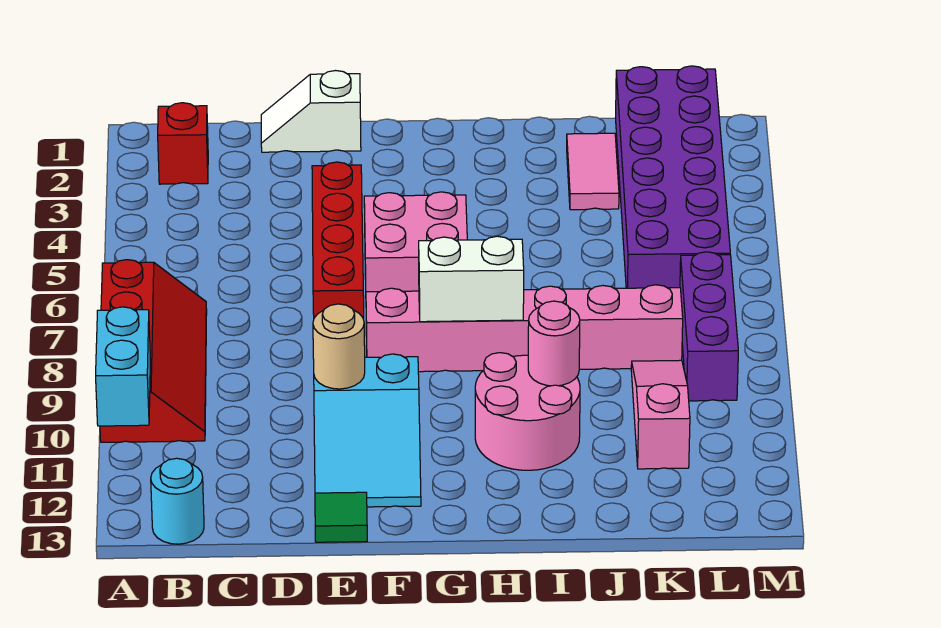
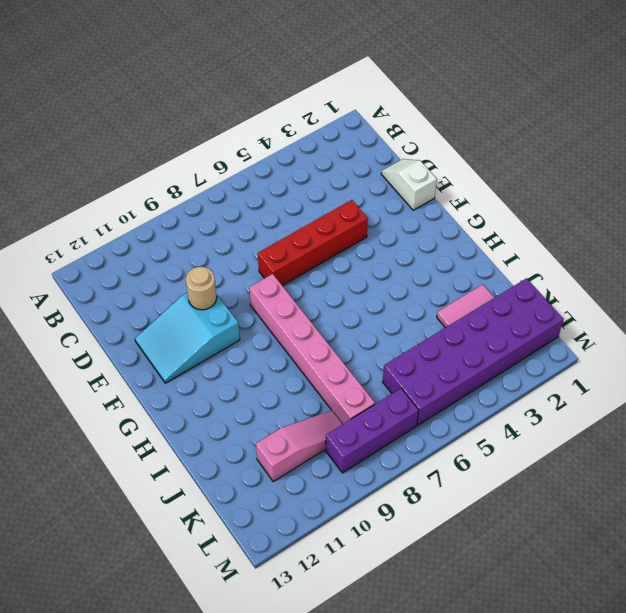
none -> red 2x4 slope [100,260,207,442]
none -> red 1x1 brick [158,103,208,184]
none -> cyan 1x1 round brick [151,458,204,544]

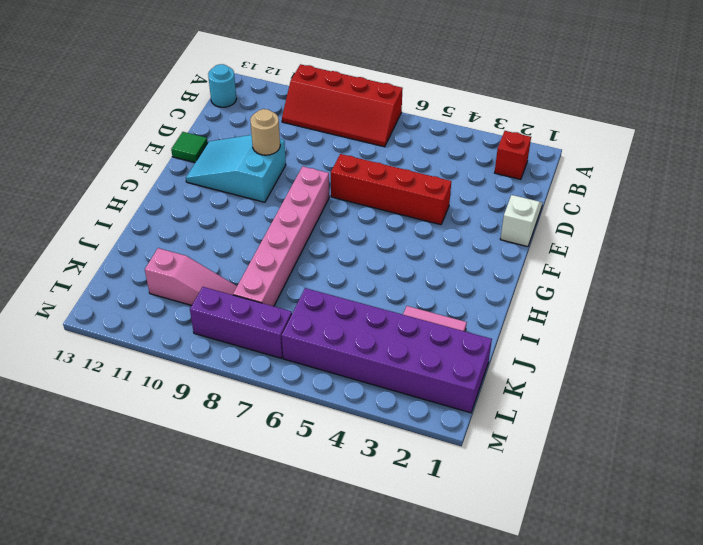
none -> pink 2x2 brick [364,192,467,292]
none -> pink 2x2 round brick [475,353,580,470]
none -> cyan 1x2 brick [96,307,150,426]

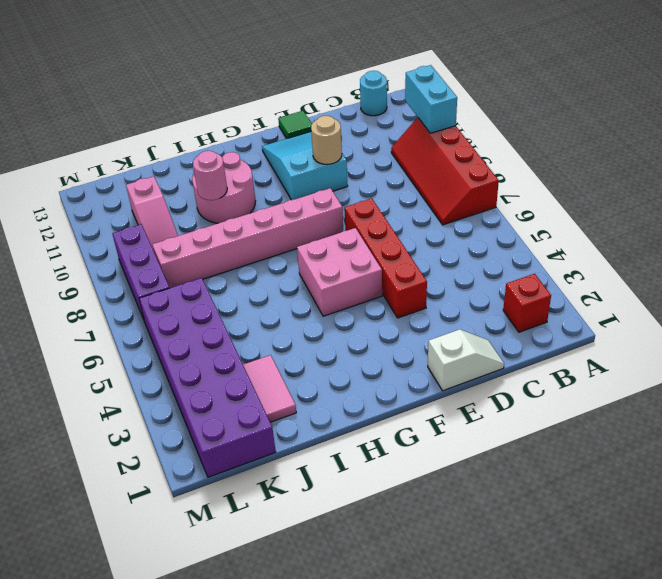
none -> white 1x2 brick [419,236,524,322]

